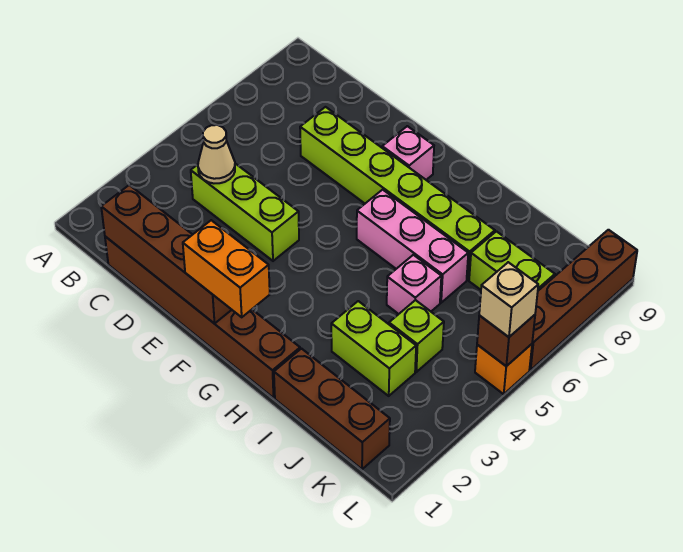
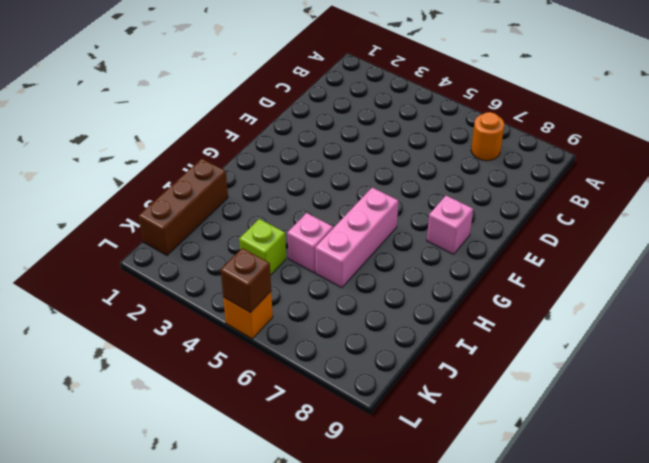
orange 1x1 round brick [471,112,504,161] -> none
none -> brown 1x6 brick [105,236,300,398]
none -> lime 1x3 brick [191,164,299,261]
none -> lime 1x6 brick [300,107,495,280]

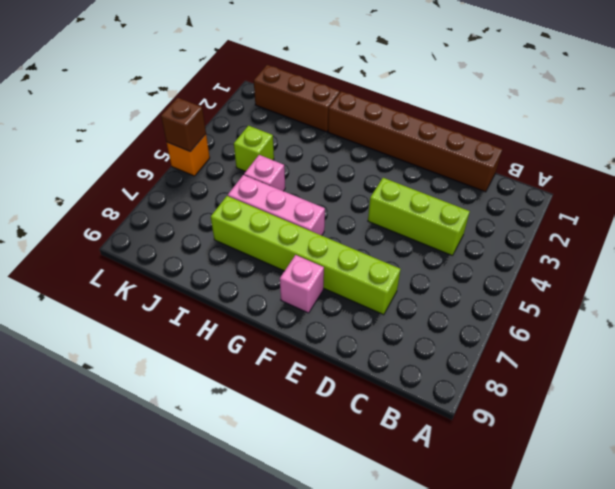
none -> lime 1x2 brick [331,301,416,396]
none -> lime 1x2 brick [469,231,555,291]
none -> brown 1x4 brick [529,230,637,370]

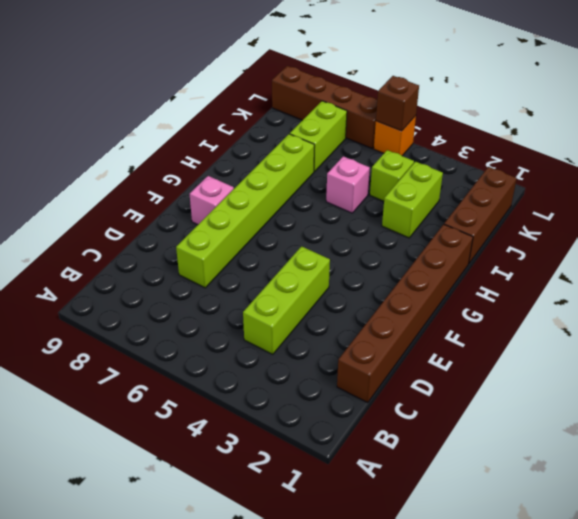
none -> pink 1x3 brick [357,190,468,303]
none -> brown 1x4 brick [101,185,232,324]
none -> tan 1x1 cone [198,125,235,183]

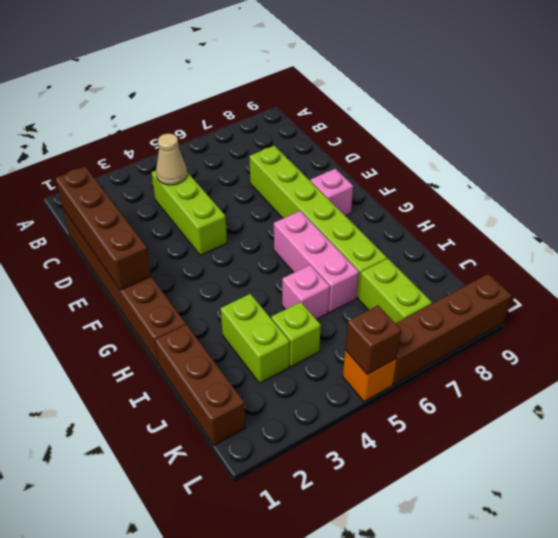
none -> orange 1x2 brick [183,220,270,317]
none -> tan 1x1 brick [479,262,538,337]

